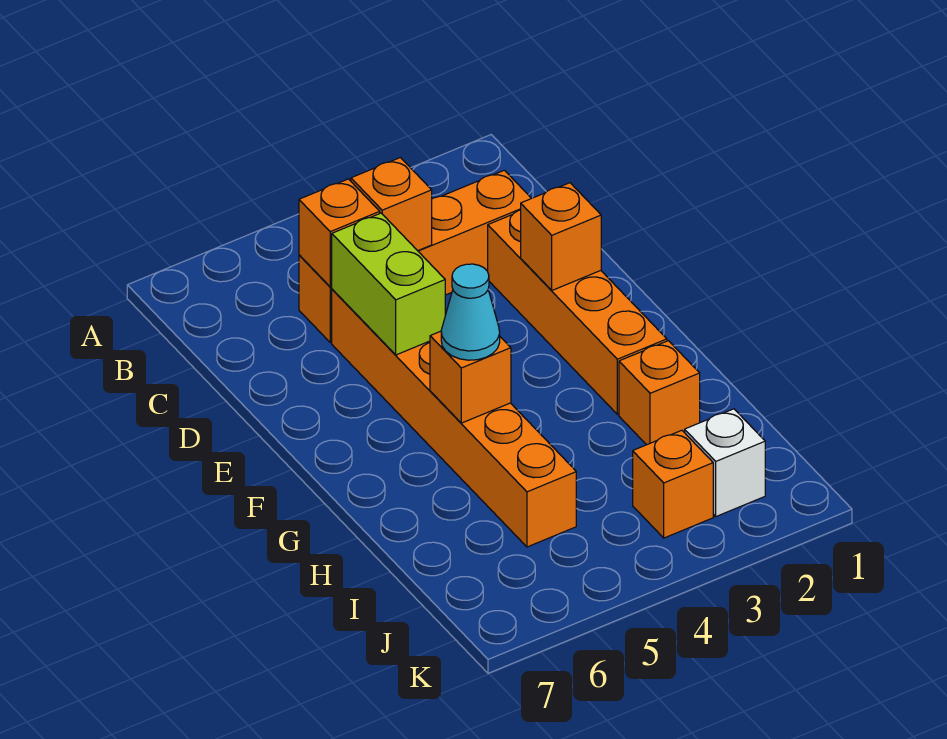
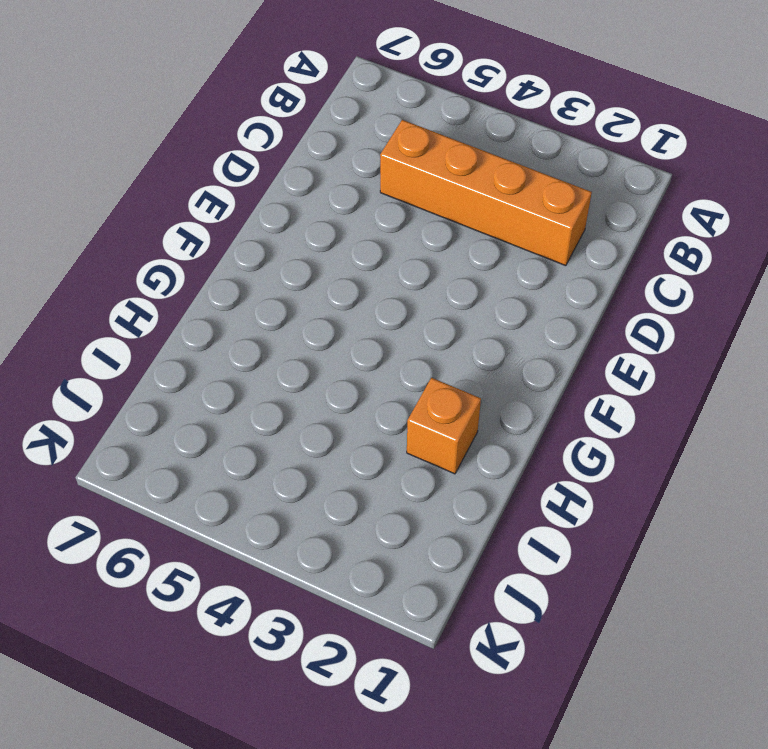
none -> orange 1x4 brick [488,210,667,414]
none -> orange 1x6 brick [332,289,576,547]
none -> white 1x1 brick [685,409,765,516]

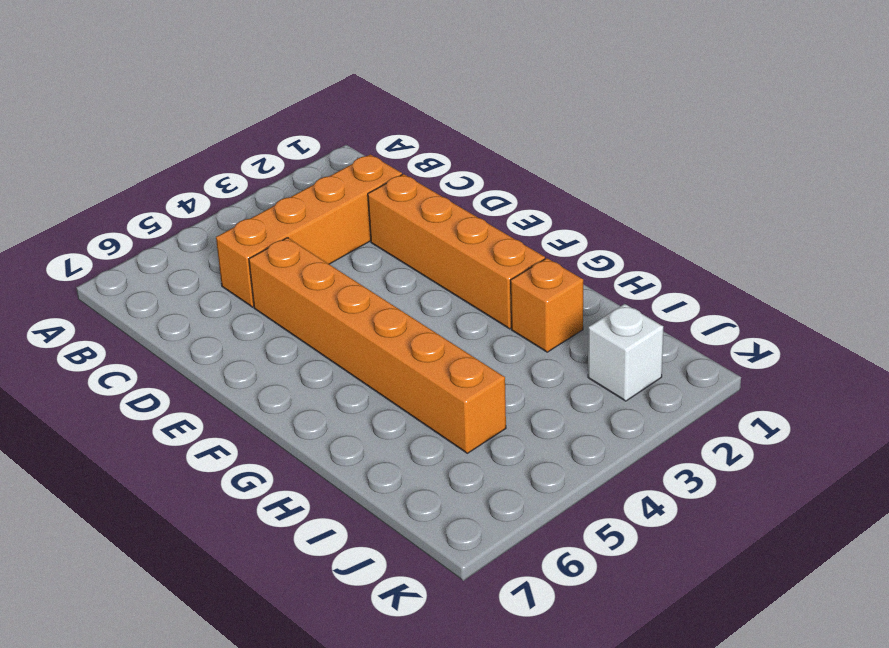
none -> orange 1x1 brick [633,430,713,538]
none -> orange 1x1 brick [351,158,432,251]
none -> orange 1x1 brick [299,179,380,287]

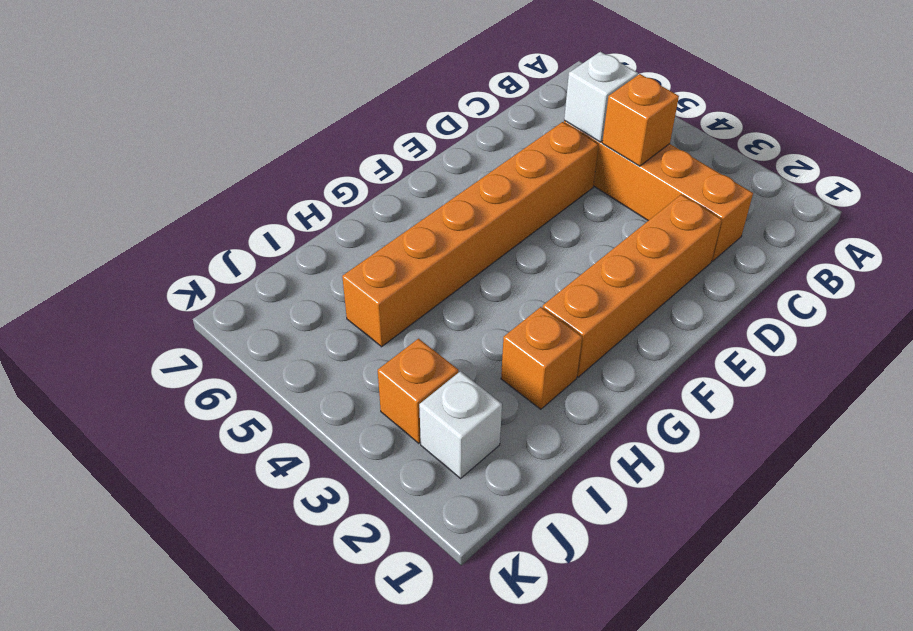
white 1x1 brick [564,52,638,142] -> orange 1x1 brick [299,179,380,287]
none -> lime 1x2 brick [332,213,445,355]
none -> orange 1x1 brick [521,183,601,290]
none -> orange 1x1 brick [430,331,511,423]

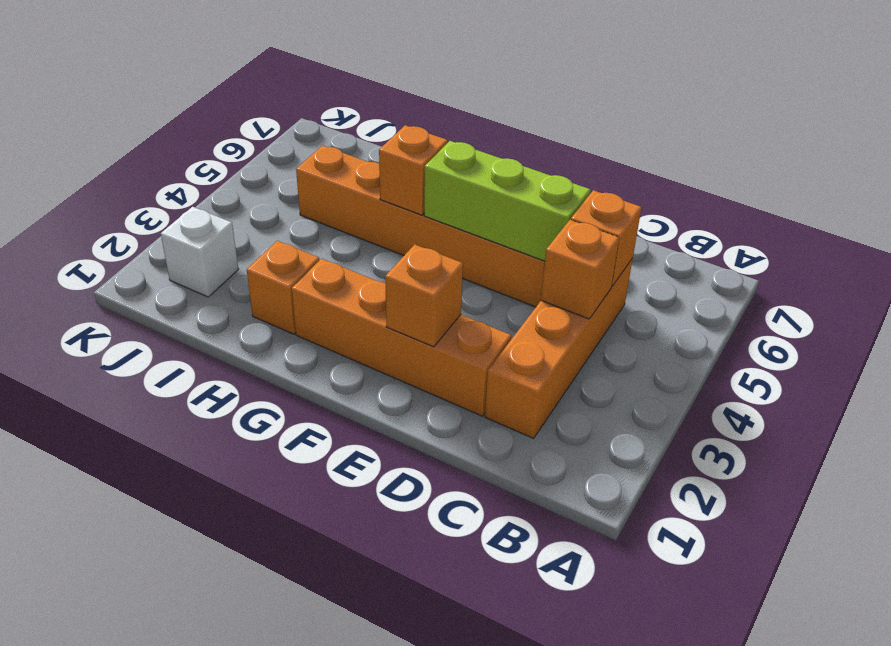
lime 1x3 brick [424,141,591,261] -> lime 1x2 brick [332,213,445,355]
none -> orange 1x1 brick [633,430,713,538]
none -> cyan 1x1 cone [441,264,500,360]

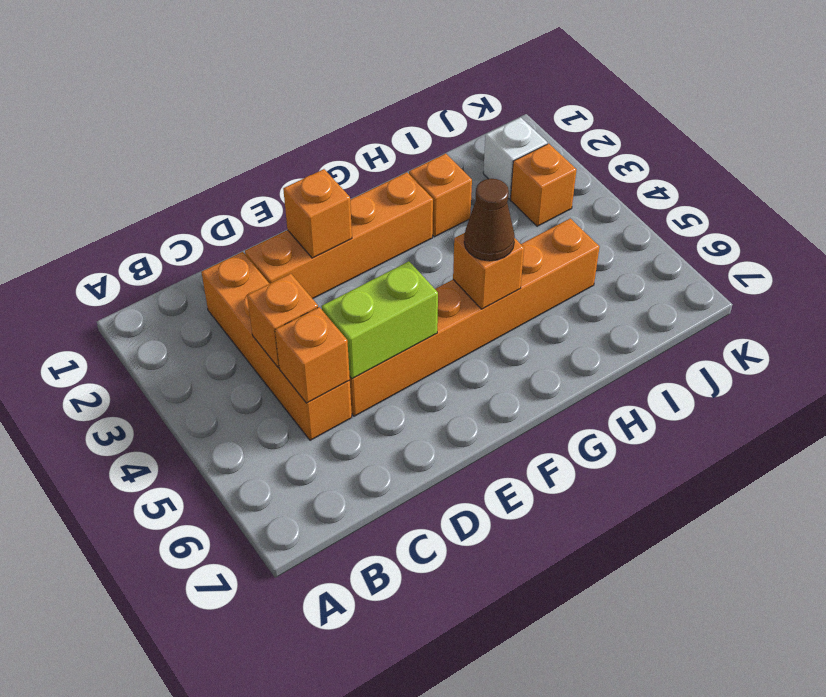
brown 1x1 cone [464,179,515,261] -> cyan 1x1 cone [441,264,500,360]

